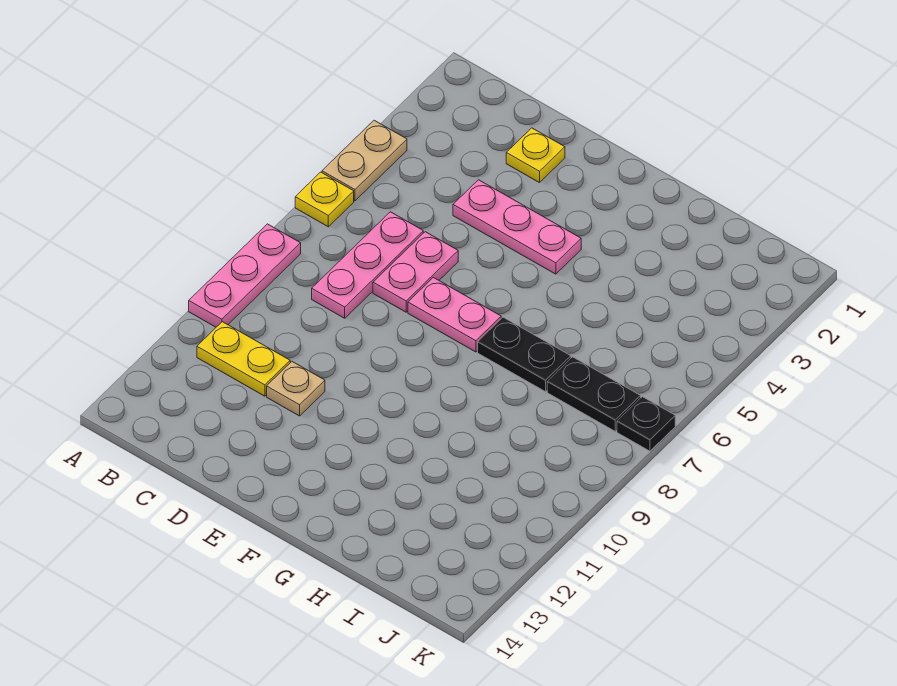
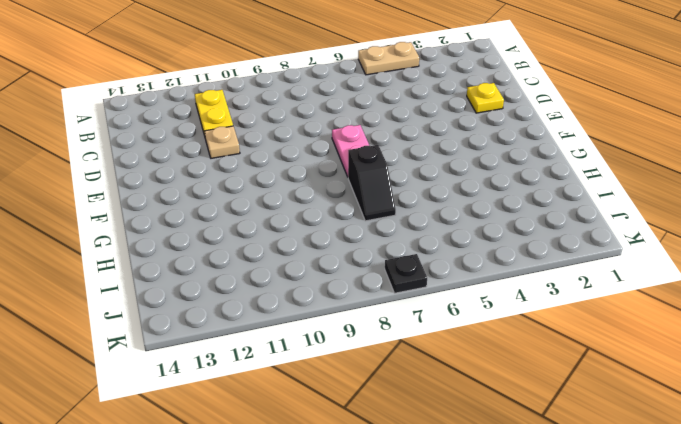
black 1x2 slope [348,145,396,221] -> black 1x2 plate [478,317,571,392]
none -> yellow 1x1 plate [295,172,354,227]
none -> pink 1x3 plate [189,224,301,327]
none -> pink 1x3 plate [312,212,423,318]

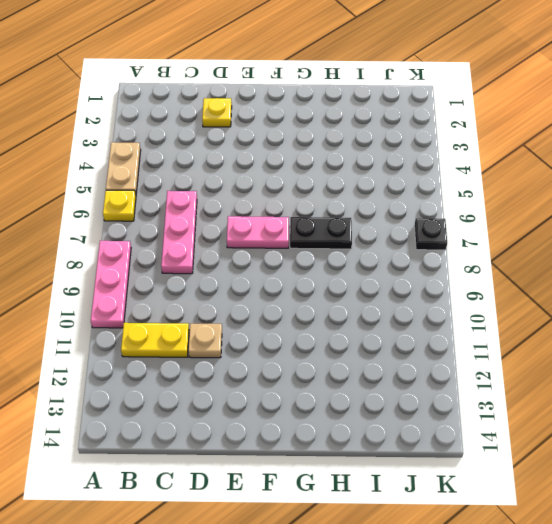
none -> pink 1x3 plate [453,180,581,274]
none -> pink 1x2 plate [373,232,458,312]
none -> black 1x2 plate [547,357,641,431]

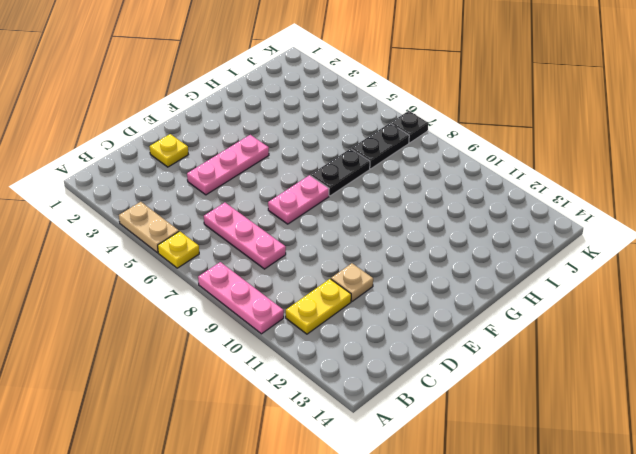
none -> pink 1x2 plate [373,232,458,312]

